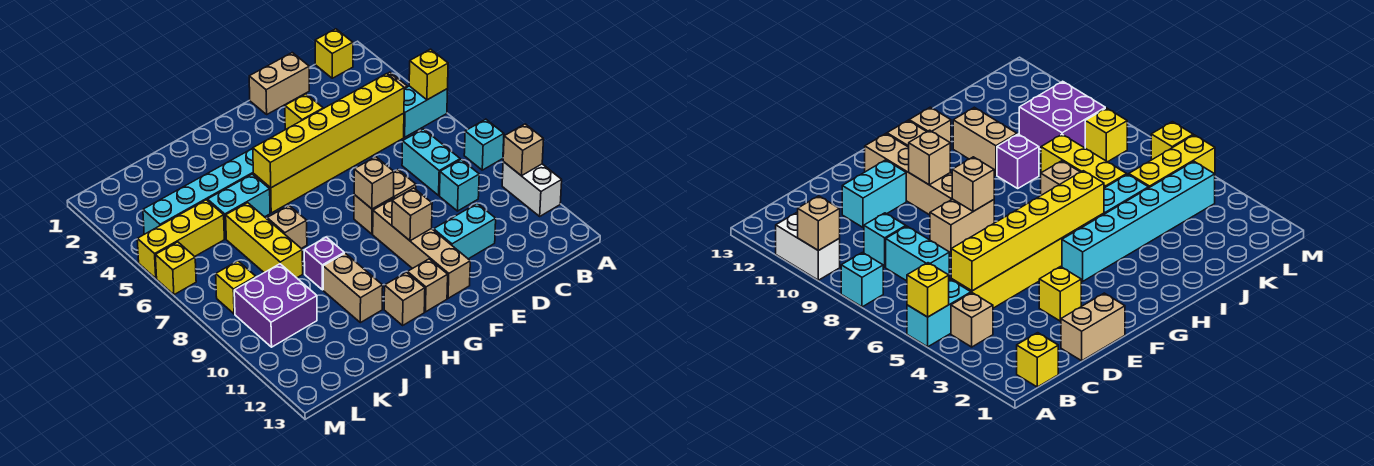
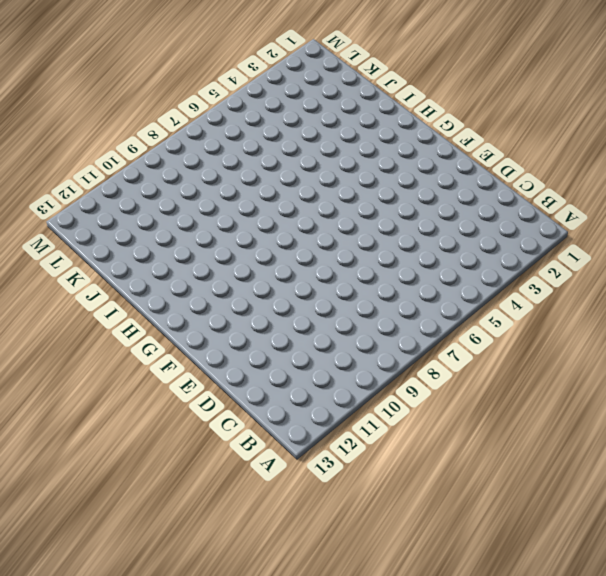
none -> cyan 1x2 brick [404,86,448,137]
none -> cyan 1x1 brick [464,119,504,170]
none -> white 1x2 brick [502,162,562,216]
none -> yellow 1x1 brick [315,29,353,78]

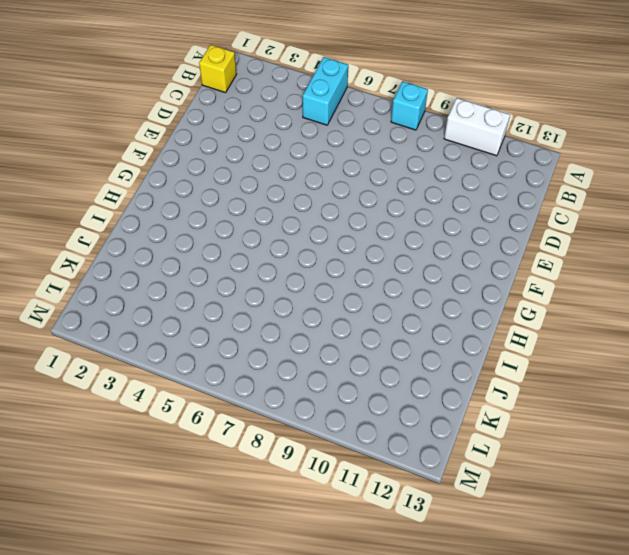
none -> tan 1x1 brick [951,293,993,347]
none -> yellow 1x6 brick [253,113,404,213]
none -> cyan 1x2 brick [402,129,460,195]
none -> cyan 1x1 brick [440,160,479,211]

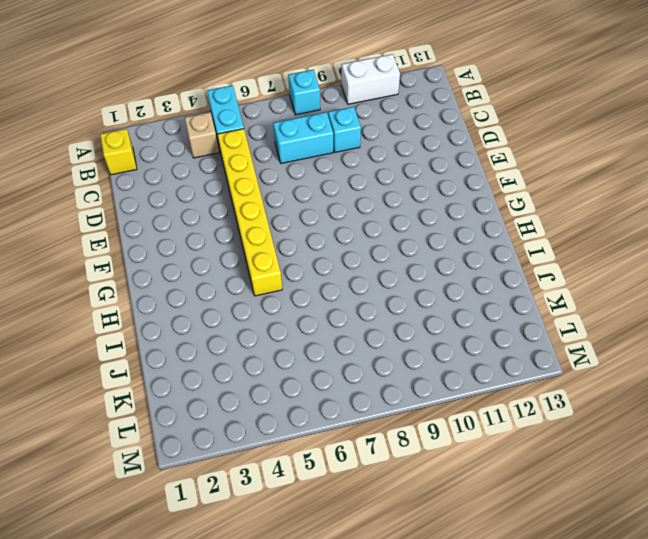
none -> tan 1x2 brick [249,53,309,114]
none -> cyan 1x2 brick [434,203,496,259]
none -> yellow 1x1 brick [285,94,323,130]
none -> tan 1x2 brick [354,170,416,234]

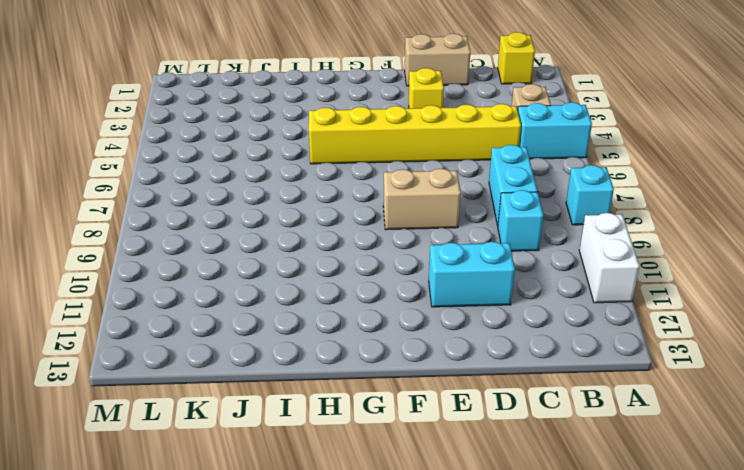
none -> tan 1x4 brick [373,198,470,298]
none -> cyan 1x6 brick [143,148,253,234]
none -> tan 1x1 brick [408,259,448,312]
none -> tan 1x1 brick [384,272,425,325]

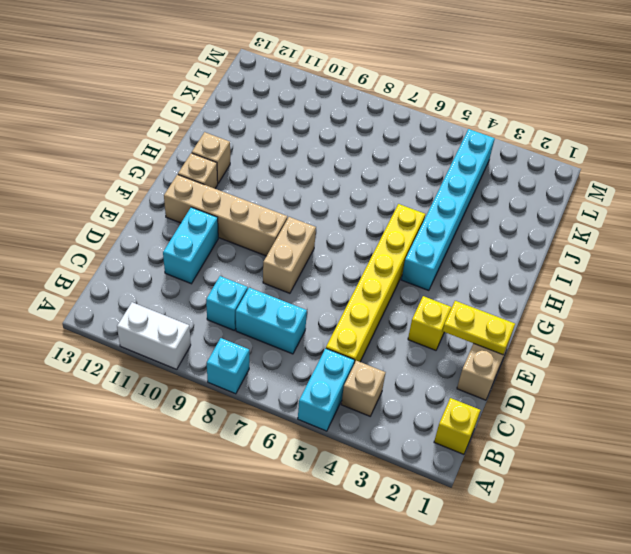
yellow 1x2 plate [443,301,515,355] -> none
none -> cyan 1x2 brick [207,174,270,239]
none -> tan 1x1 brick [267,206,307,248]
none -> purple 1x1 brick [304,237,344,290]
none -> tan 1x2 brick [323,253,383,323]

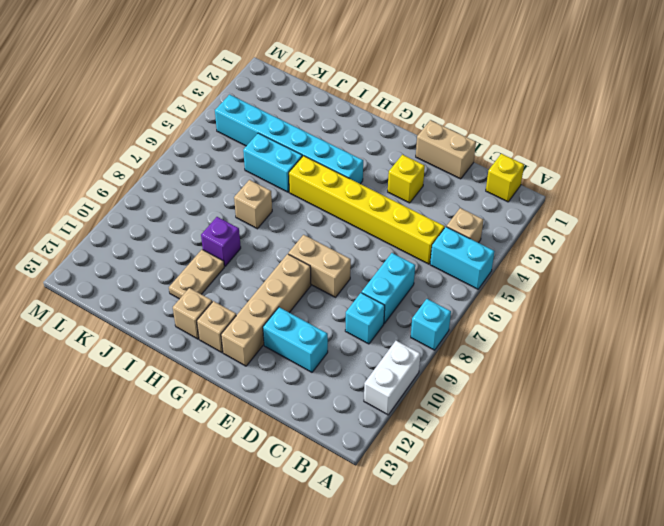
tan 1x2 plate [169,249,224,299] -> tan 1x2 brick [323,253,383,323]
none -> yellow 1x3 brick [226,203,303,278]
none -> yellow 1x3 brick [137,200,224,278]
none -> purple 2x2 brick [234,264,317,347]
none -> yellow 1x1 brick [216,261,256,314]

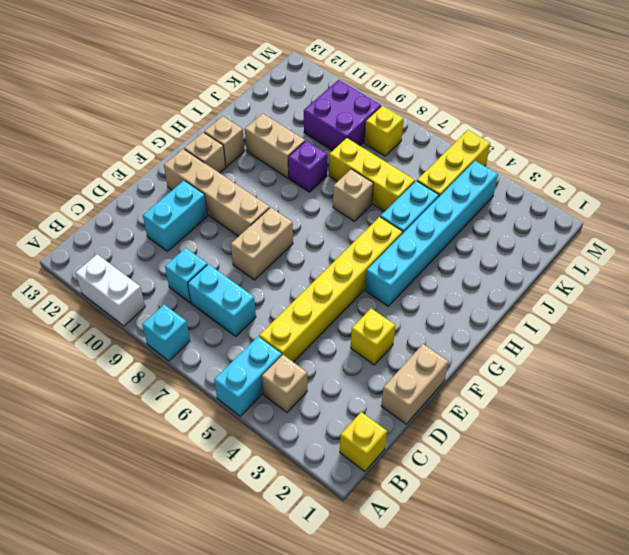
none -> yellow 1x1 brick [155,242,196,295]
none -> yellow 1x1 brick [409,49,448,100]
none -> tan 1x1 brick [503,124,544,176]
none -> yellow 1x6 brick [253,74,404,188]

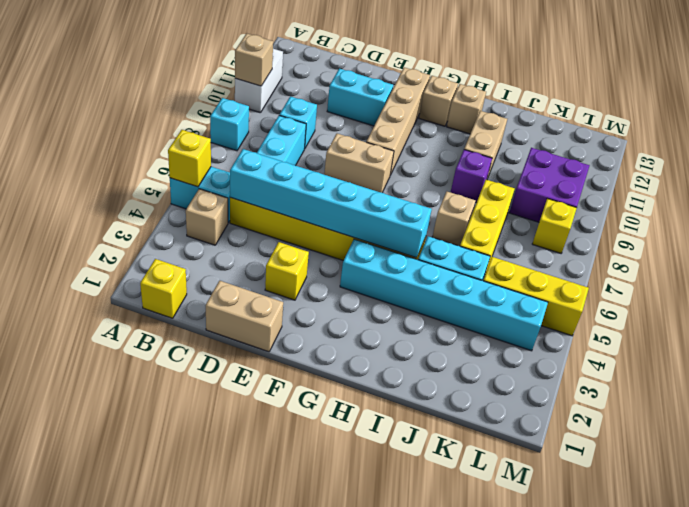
cyan 1x6 brick [230,149,432,258] -> yellow 1x6 brick [253,74,404,188]
none -> yellow 1x1 brick [155,242,196,295]
none -> tan 1x1 brick [354,157,394,209]
none -> tan 1x1 brick [392,188,432,241]

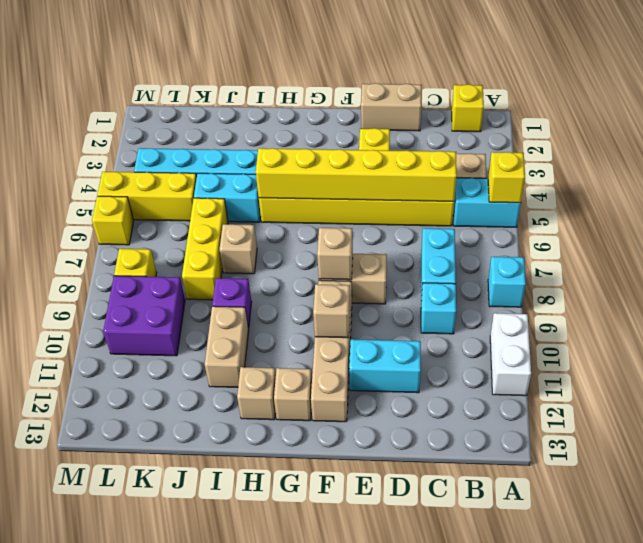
none -> tan 1x1 brick [503,124,544,176]

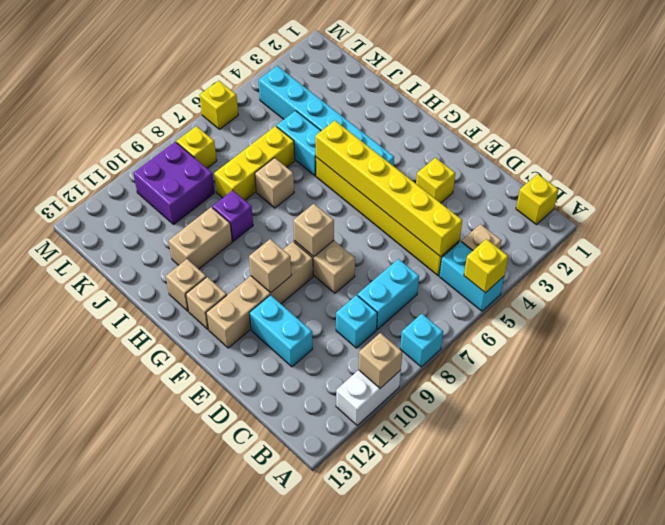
none -> tan 1x2 brick [249,53,309,114]
none -> yellow 1x3 brick [137,200,224,278]

